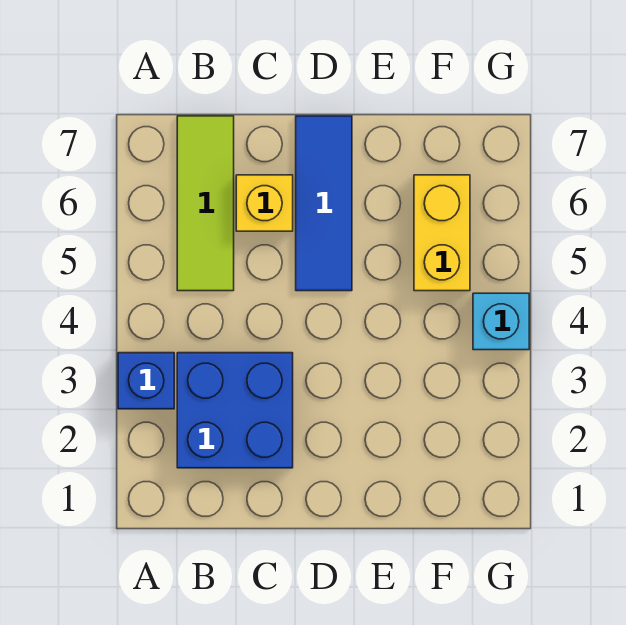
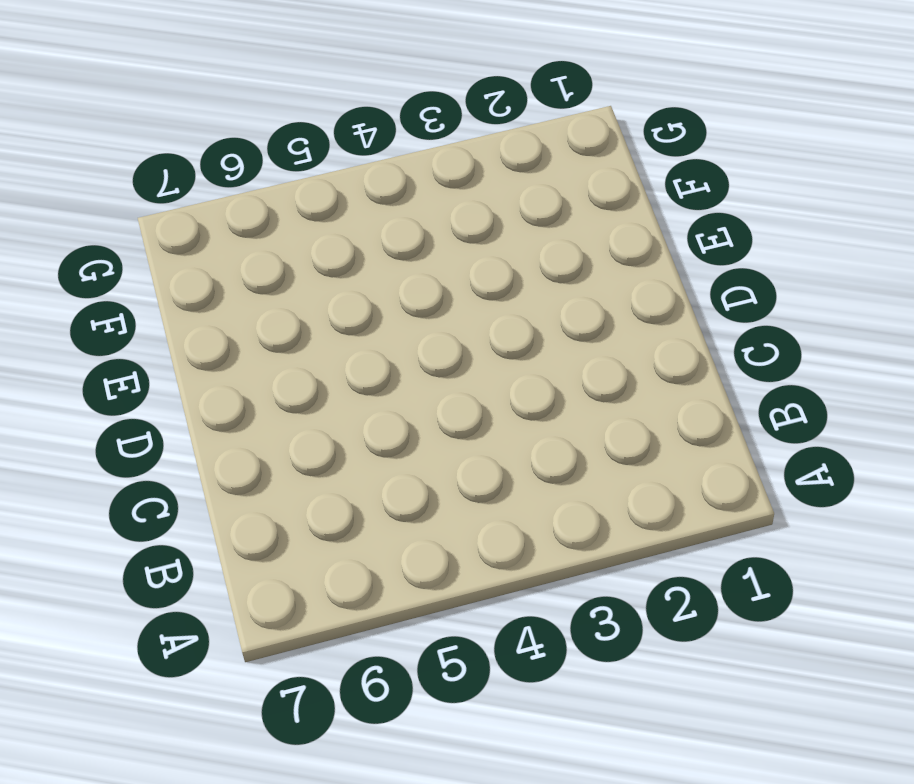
none -> blue 1x1 brick [118,353,174,409]
none -> blue 2x2 brick [177,353,293,468]

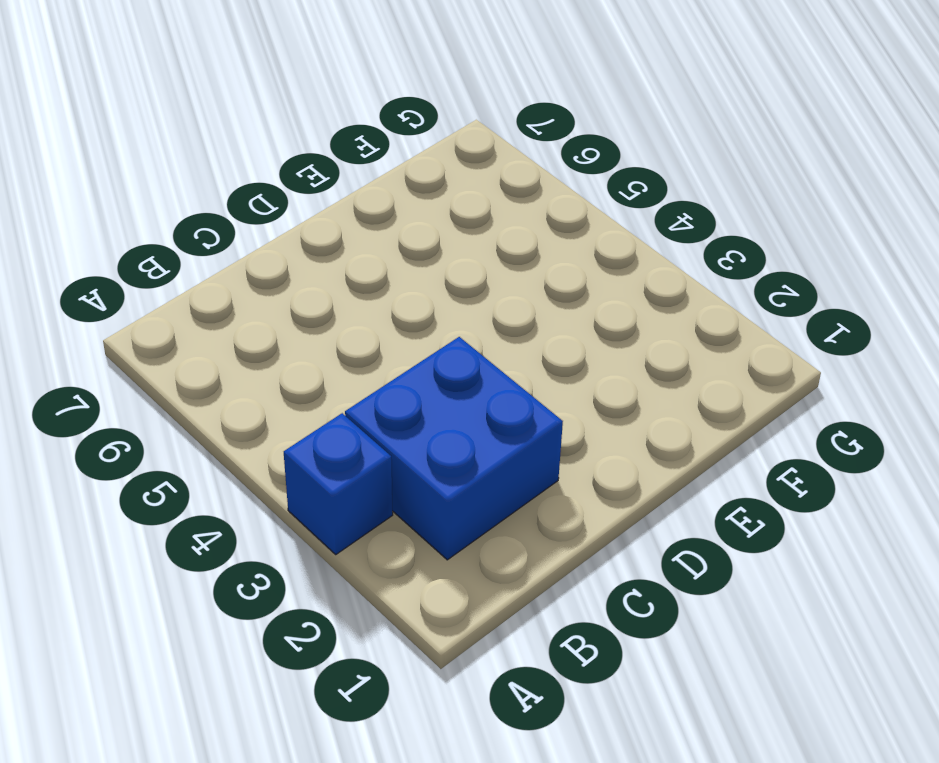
none -> lime 1x3 tile [177,116,234,291]
none -> yellow 1x1 brick [236,175,293,231]

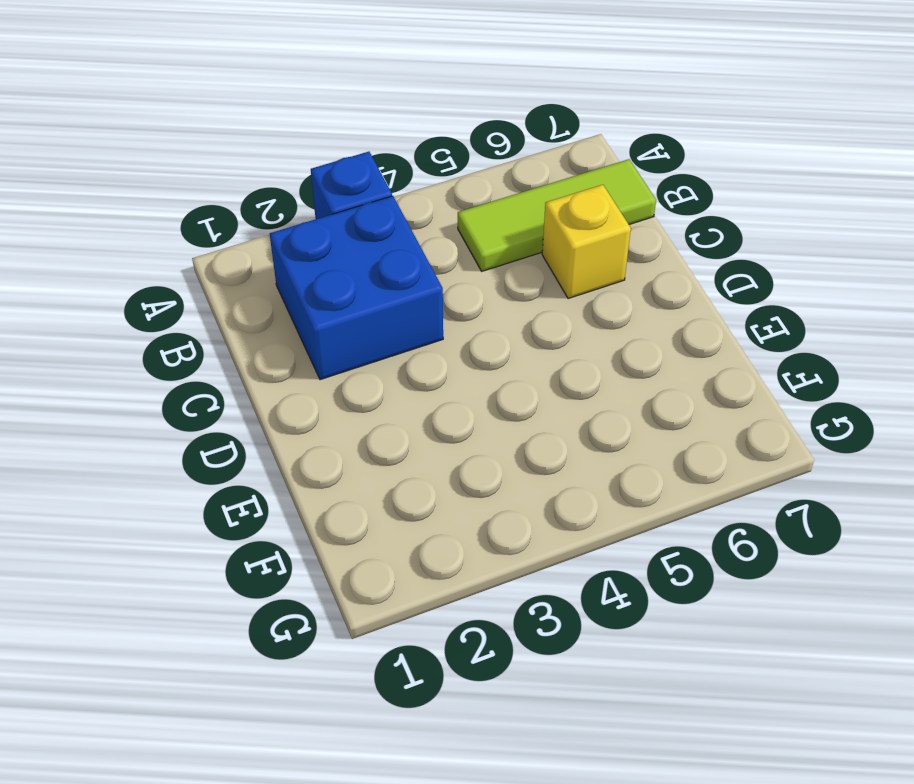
none -> blue 1x3 tile [296,116,352,291]
none -> yellow 1x2 brick [414,175,470,291]

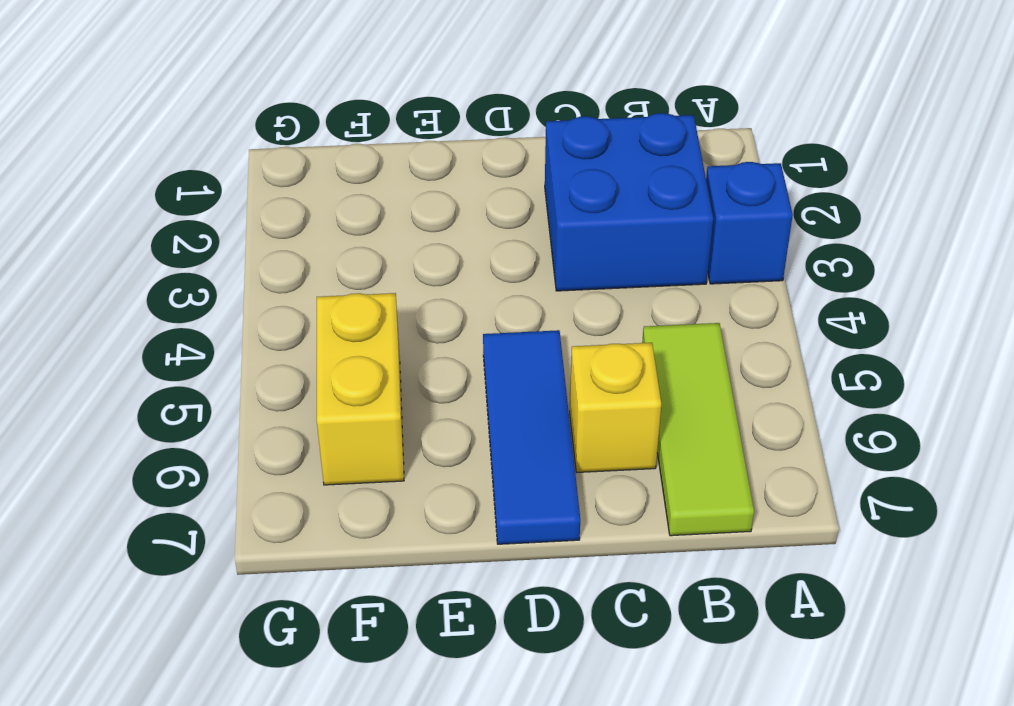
none -> cyan 1x1 brick [473,293,529,350]

